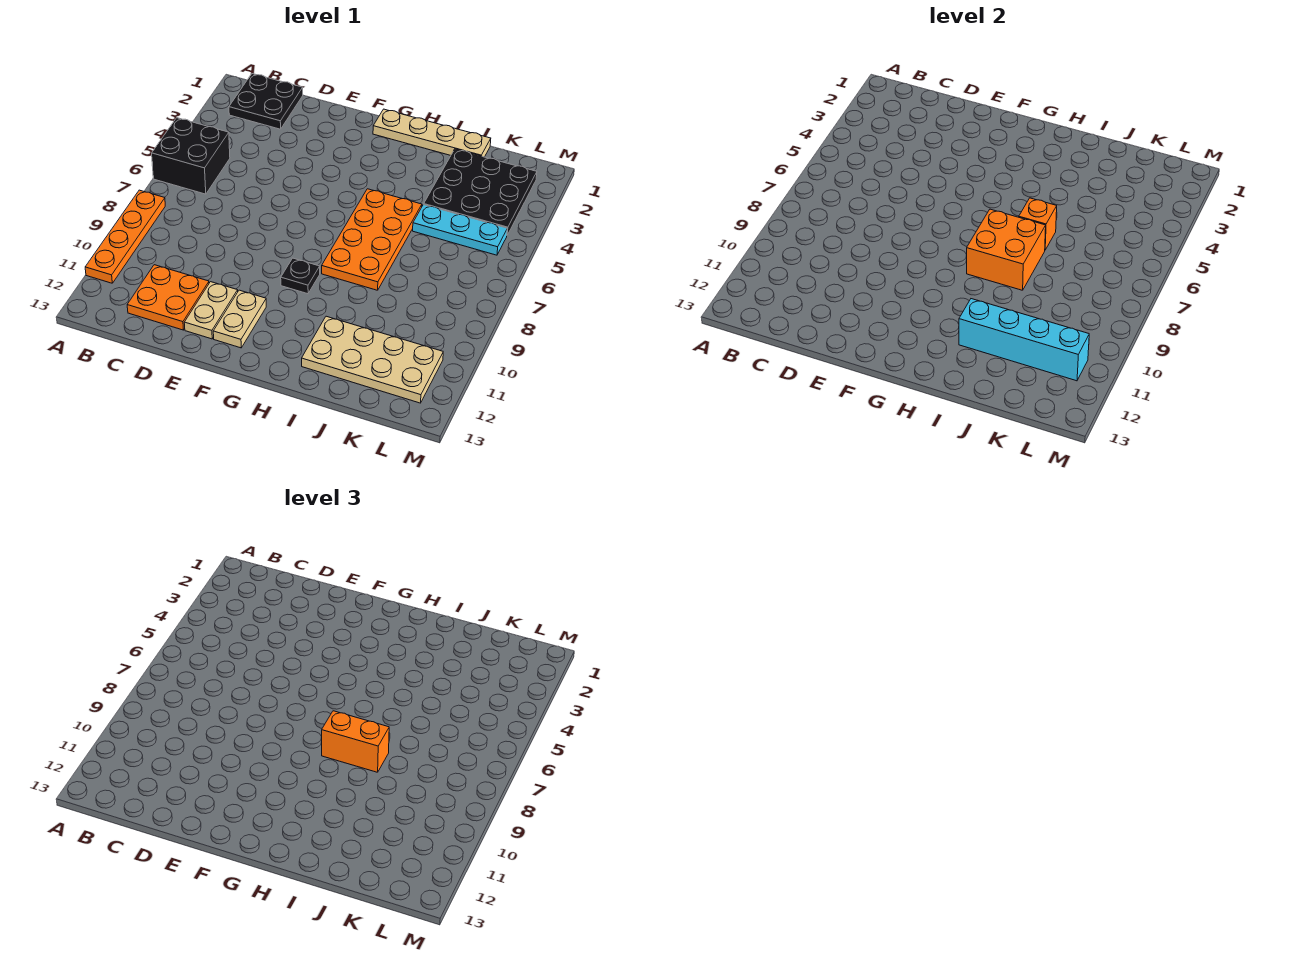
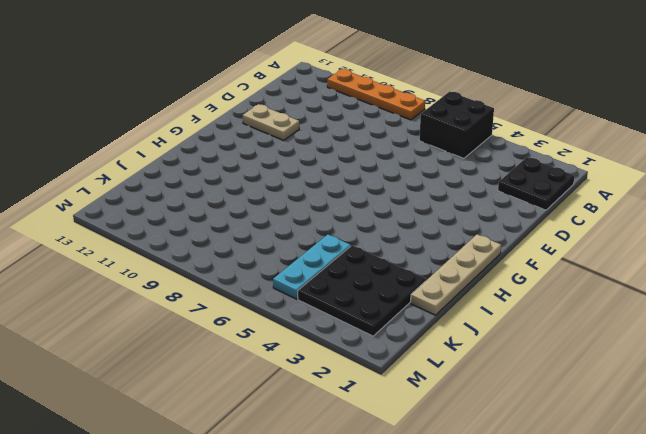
none -> orange 2x2 plate [127,265,209,330]
none -> tan 1x2 plate [213,290,266,348]
none -> black 1x1 plate [281,258,320,294]

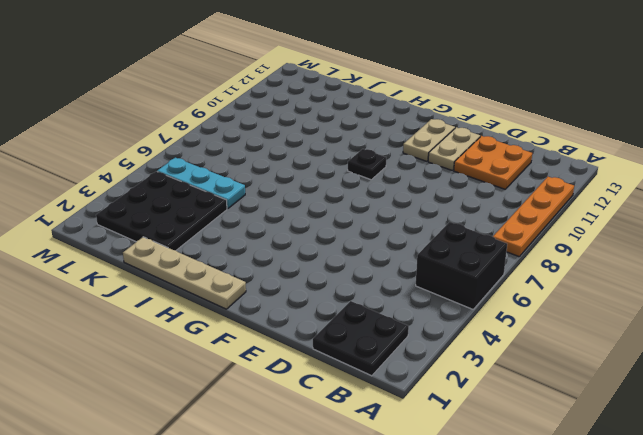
none -> orange 2x4 plate [322,189,422,290]
none -> tan 2x4 plate [302,316,443,403]
none -> orange 2x2 brick [967,209,1046,290]

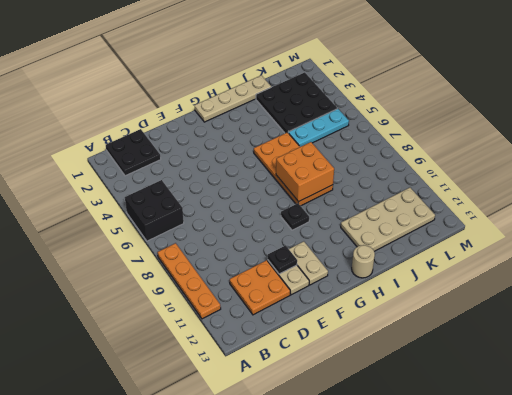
black 1x1 plate [268,245,297,274] -> none
tan 1x1 round brick [352,245,375,278] -> none
none -> orange 1x1 brick [1019,198,1057,250]
none -> cyan 1x4 brick [959,299,1089,381]
none -> orange 1x2 brick [322,711,389,772]

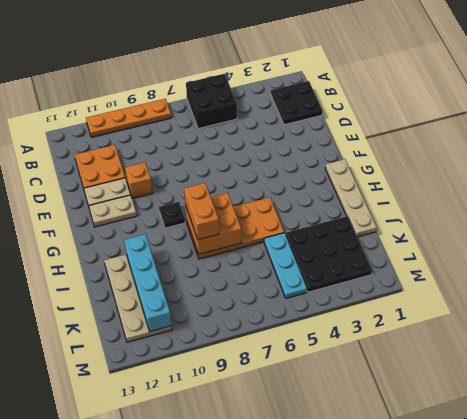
orange 1x1 brick [125,162,152,199] -> orange 1x1 brick moved to [1019,198,1057,250]

